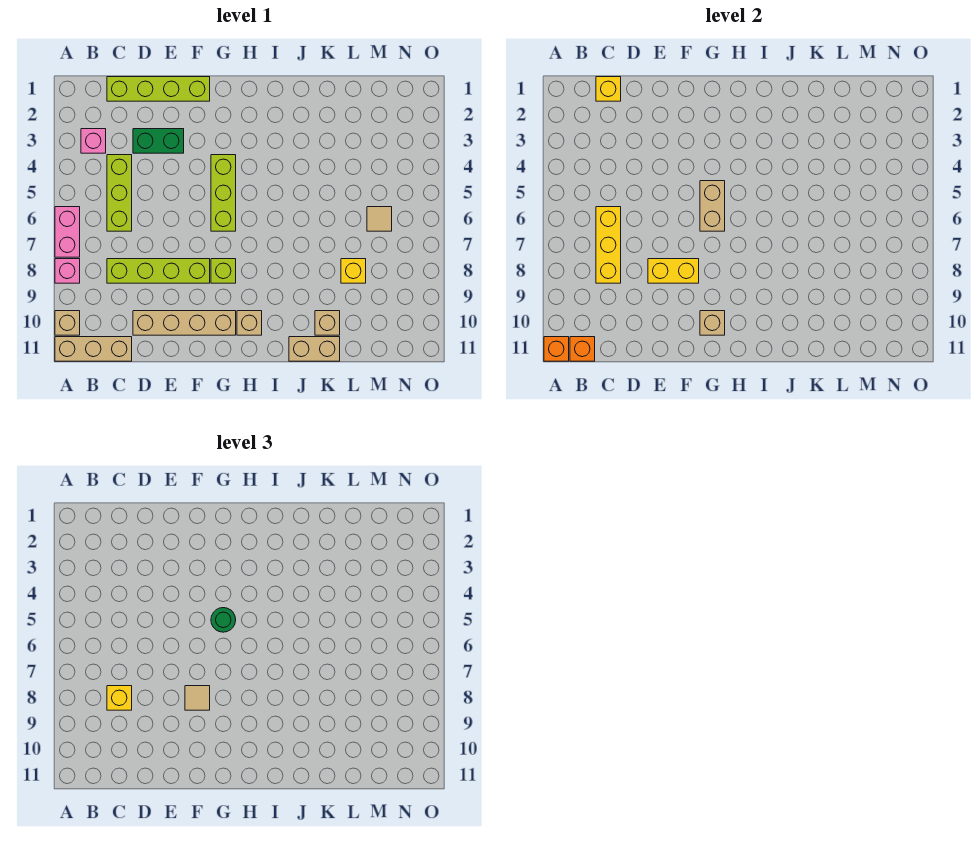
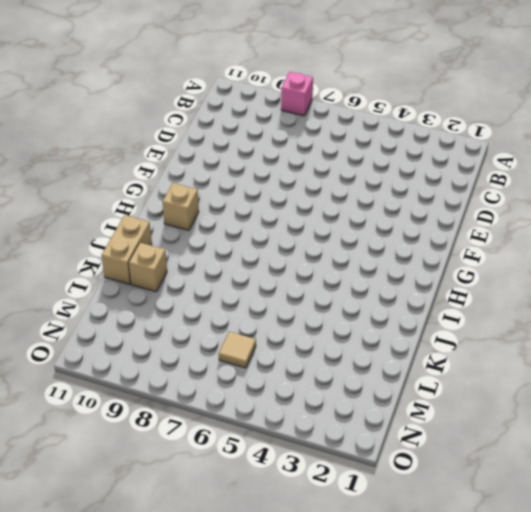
none -> pink 1x2 brick [55,207,80,257]
none -> tan 1x1 brick [55,311,80,335]
none -> tan 1x3 brick [55,337,132,361]

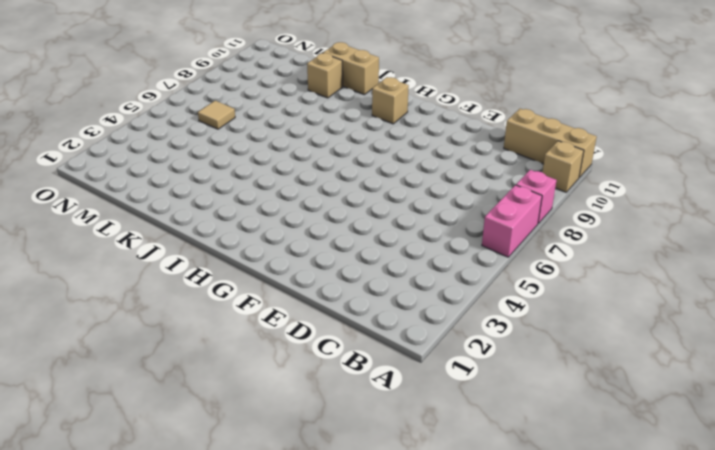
none -> pink 1x1 brick [81,129,106,153]
none -> lime 1x4 brick [107,77,210,101]
none -> lime 1x3 brick [107,155,132,231]

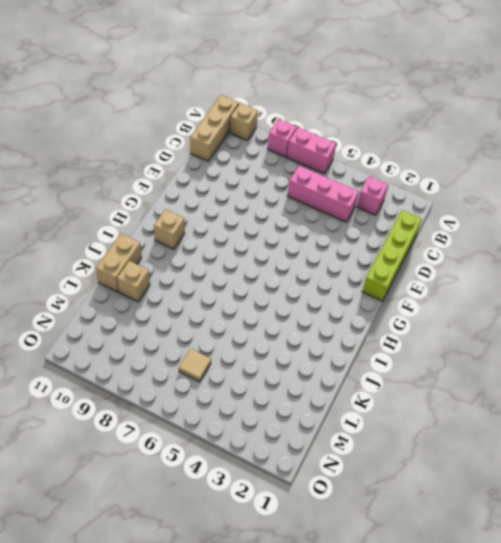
pink 1x3 brick [287,166,359,222] -> lime 1x3 brick [107,155,132,231]
none -> lime 1x4 brick [107,259,210,283]
none -> green 1x2 brick [133,129,184,153]
none -> tan 1x4 brick [133,311,236,335]

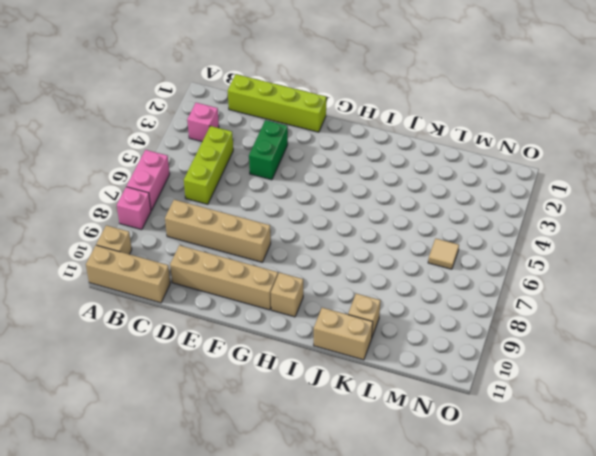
tan 1x4 brick [165,200,271,262] -> lime 1x4 brick [107,259,210,283]
green 1x2 brick [249,120,288,180] -> green 1x2 brick turned to [133,129,184,153]
none -> lime 1x3 brick [211,155,236,231]
none -> lime 1x1 brick [211,259,236,283]
none -> yellow 1x1 brick [341,259,366,283]

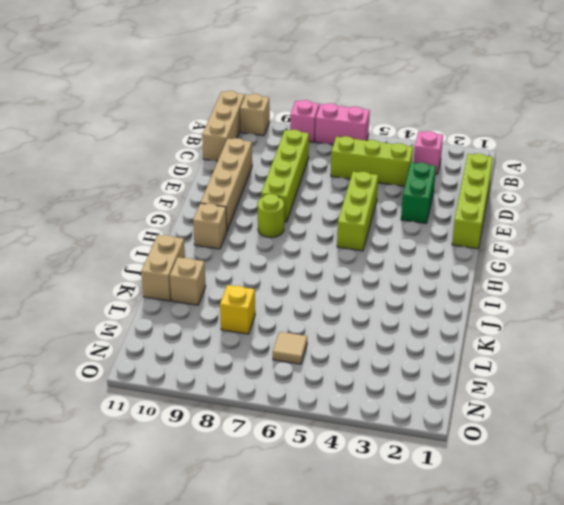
lime 1x3 brick [337,172,378,251] -> lime 1x3 brick turned to [211,155,236,231]
lime 1x1 round brick [258,194,284,238] -> lime 1x1 brick [211,259,236,283]
none -> orange 1x1 brick [544,337,569,361]
none -> orange 1x1 brick [570,337,595,361]
none -> yellow 1x1 brick [596,77,621,101]

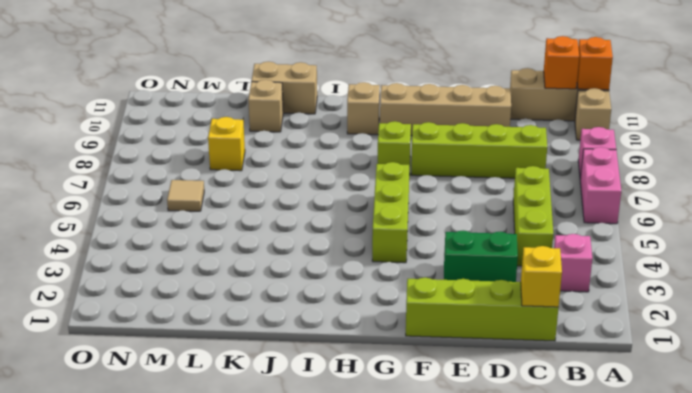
none -> yellow 1x3 brick [596,207,621,283]
none -> yellow 1x2 brick [648,259,699,283]
none -> tan 1x2 brick [700,181,725,231]

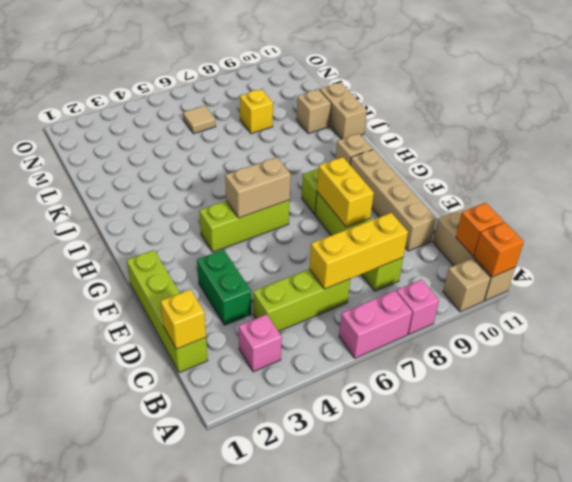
none -> tan 1x1 brick [700,311,725,335]
none -> yellow 1x1 brick [107,686,132,710]
none -> tan 1x1 tile [185,686,210,710]

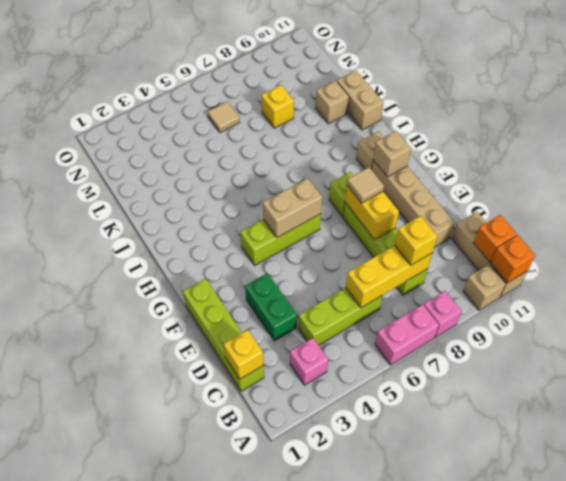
none -> green 1x1 round brick [211,608,236,632]

